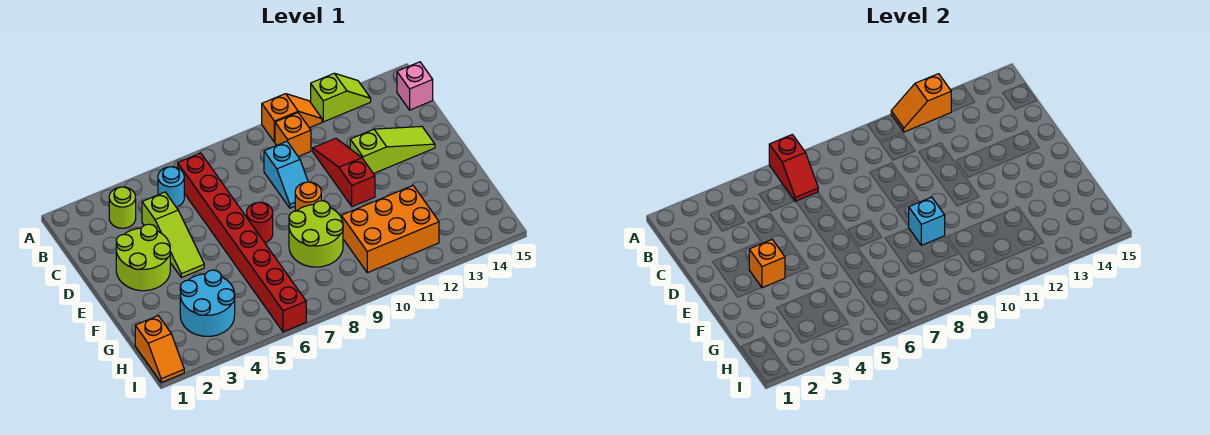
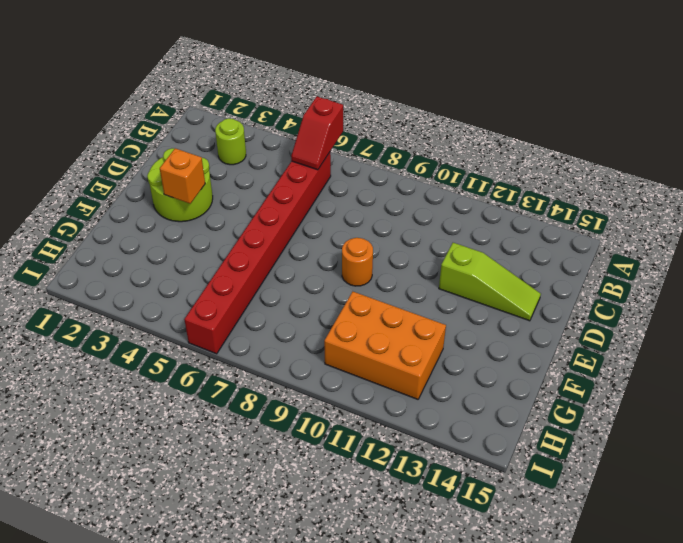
none -> orange 1x2 slope [262,94,322,142]
none -> lime 1x2 slope [311,73,371,122]
none -> cyan 1x1 round brick [158,167,184,207]

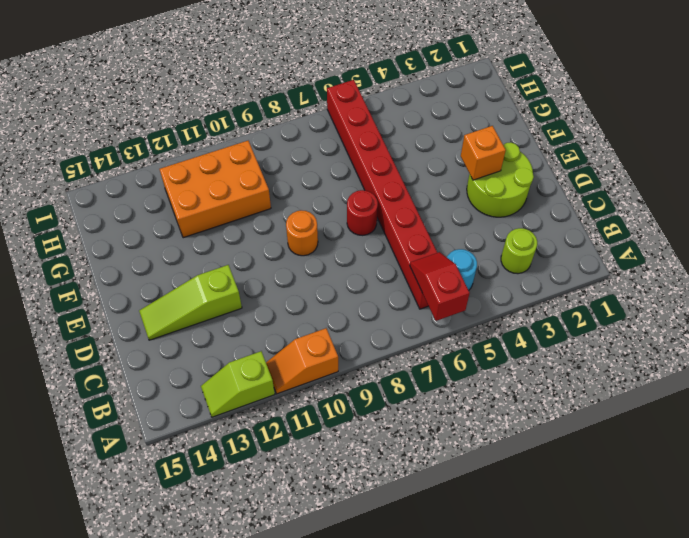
none -> orange 1x1 brick [275,113,311,157]
none -> pink 1x1 brick [397,62,433,110]
none -> lime 1x3 slope [142,192,204,278]

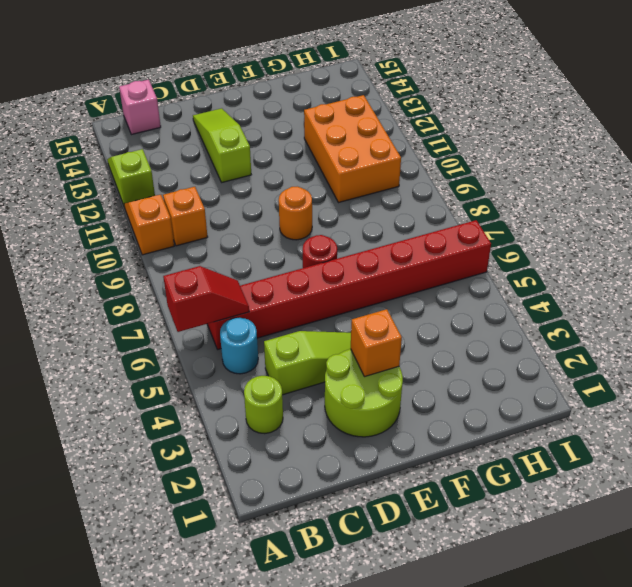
none -> cyan 1x2 slope [264,141,308,208]
none -> red 1x3 slope [313,138,375,207]
none -> lime 2x2 round brick [289,201,343,267]

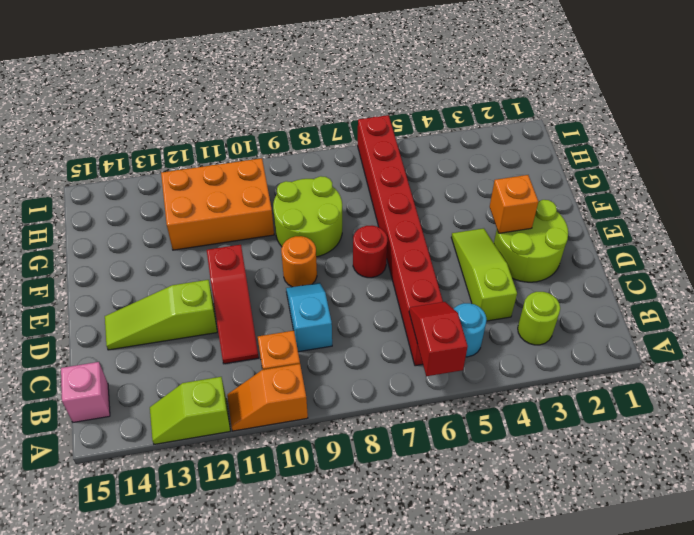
none -> cyan 2x2 round brick [180,270,235,336]
none -> orange 1x2 slope [135,316,184,383]
none -> orange 1x2 slope [891,74,951,132]

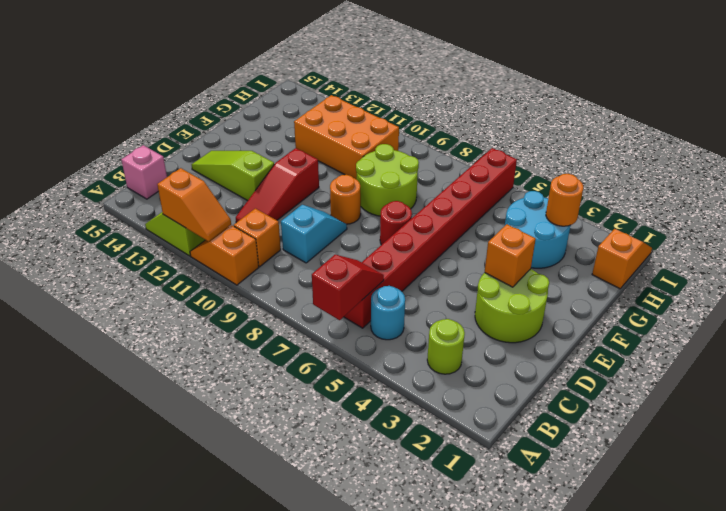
orange 1x1 round brick [546,174,583,226] -> none
none -> lime 1x3 slope [142,192,204,278]
none -> cyan 1x1 brick [908,197,945,245]

